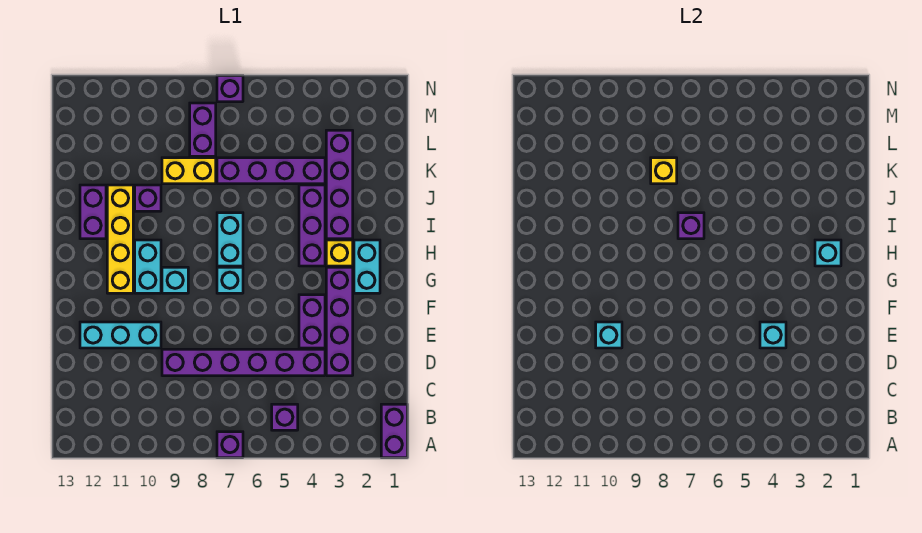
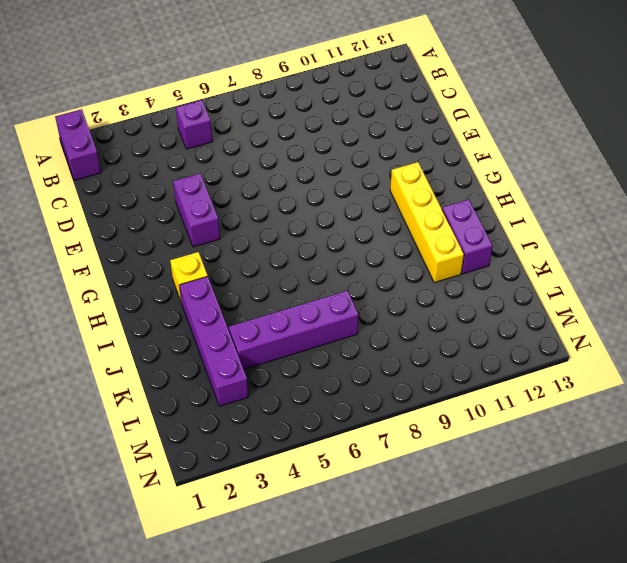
none -> purple 1x1 brick [217,432,243,458]
none -> purple 1x4 brick [326,267,353,376]
none -> purple 1x6 brick [162,349,325,376]

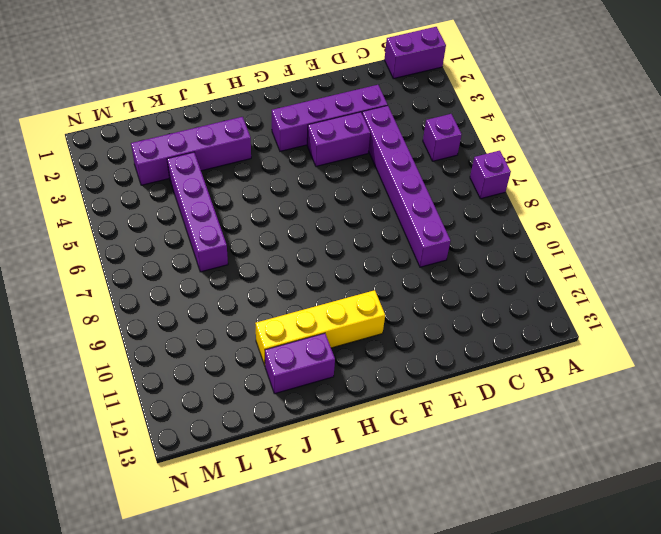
none -> cyan 1x3 brick [80,322,161,348]
none -> cyan 1x2 brick [354,240,380,293]
none -> cyan 1x1 brick [217,267,243,293]

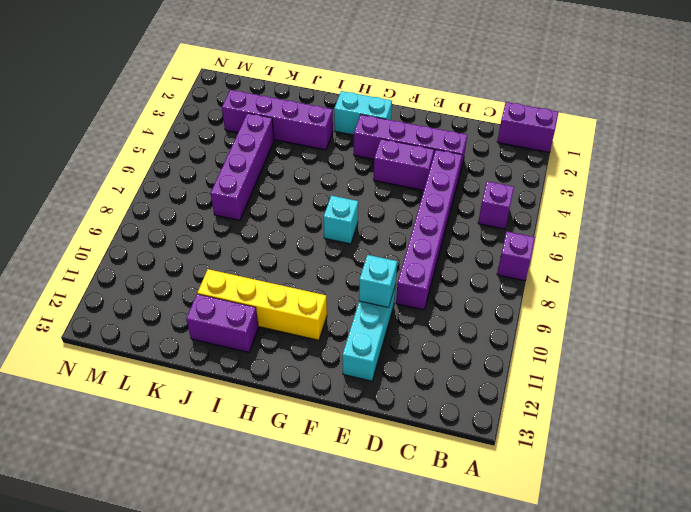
none -> cyan 1x1 brick [162,267,188,293]
none -> cyan 1x2 brick [135,240,161,293]
none -> yellow 1x1 brick [326,240,353,266]

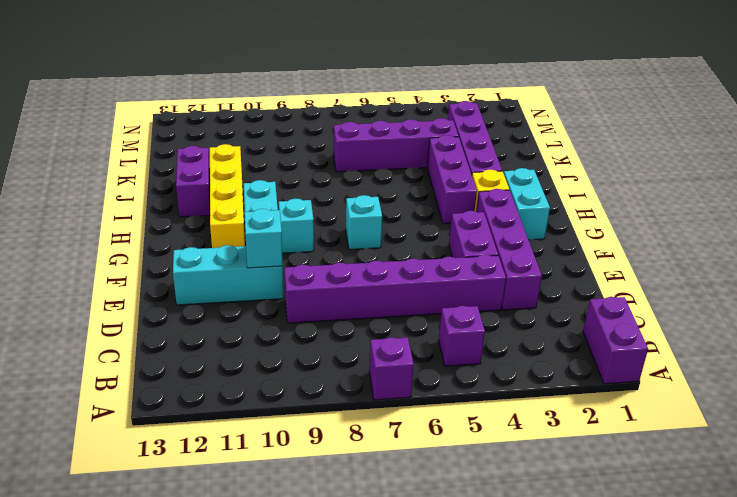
none -> cyan 1x2 brick [217,213,243,266]
none -> purple 1x1 brick [135,185,161,211]
none -> yellow 1x2 brick [162,158,216,184]

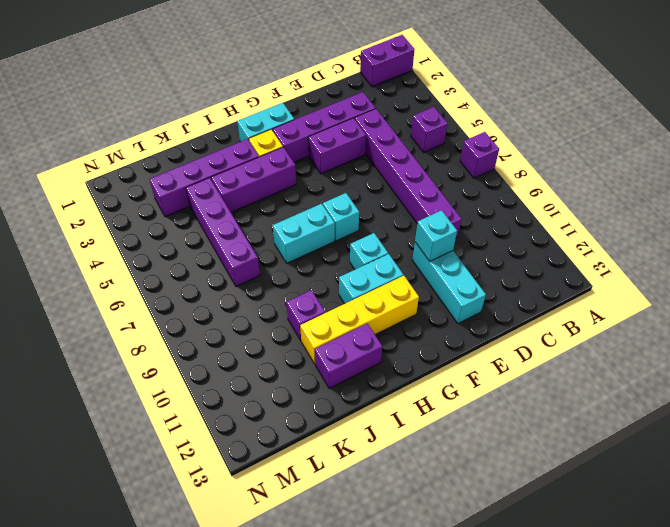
none -> yellow 1x2 brick [162,158,216,184]
none -> purple 1x2 brick [190,103,216,156]
none -> purple 1x1 brick [217,76,243,102]

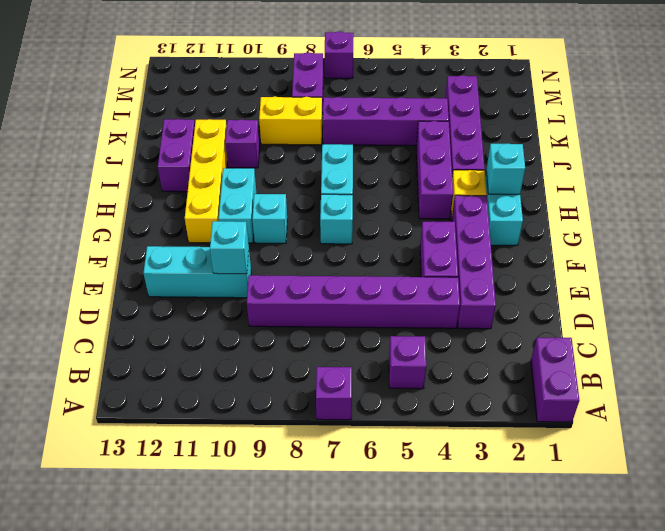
none -> cyan 1x1 brick [760,322,786,348]
none -> purple 1x1 brick [678,213,704,239]
none -> yellow 1x1 brick [651,158,677,184]

